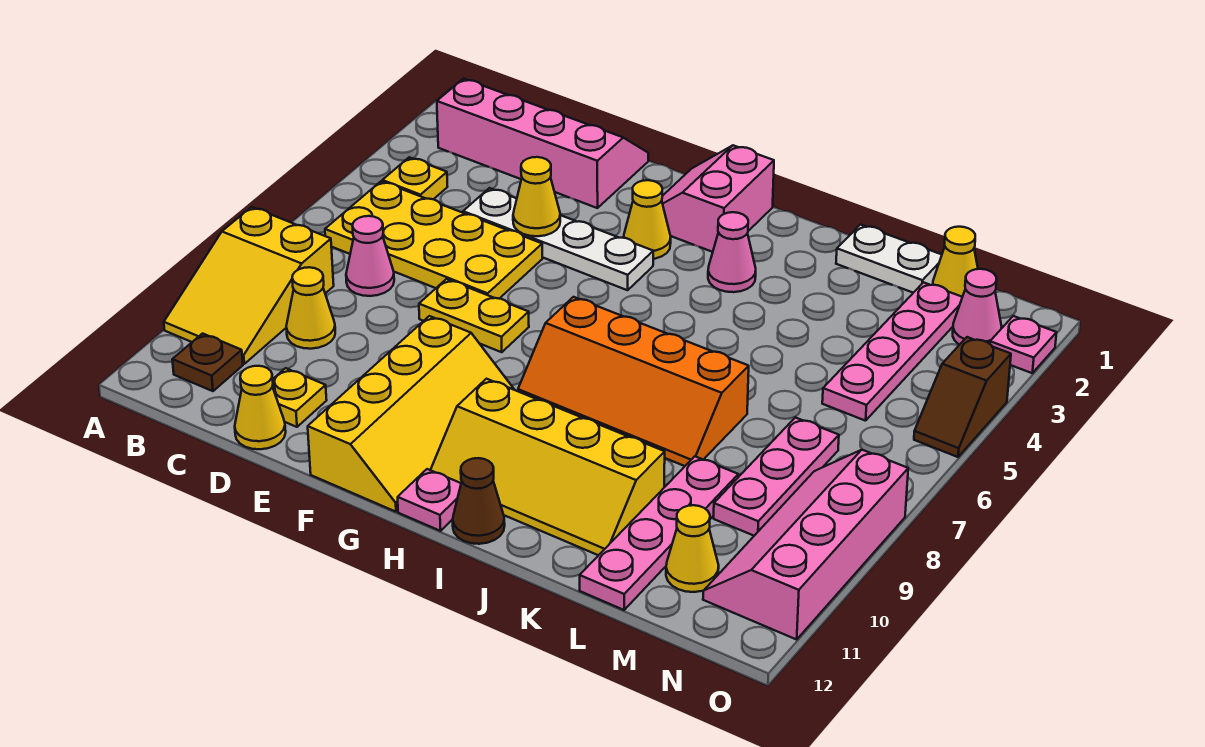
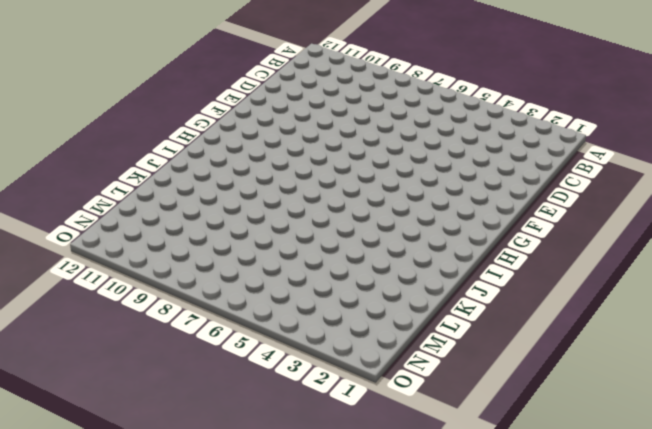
none -> yellow 2x3 slope [164,207,334,364]
none -> pink 2x4 slope [437,79,648,208]
none -> yellow 1x1 plate [382,157,447,199]
none -> yellow 2x4 plate [325,181,542,299]

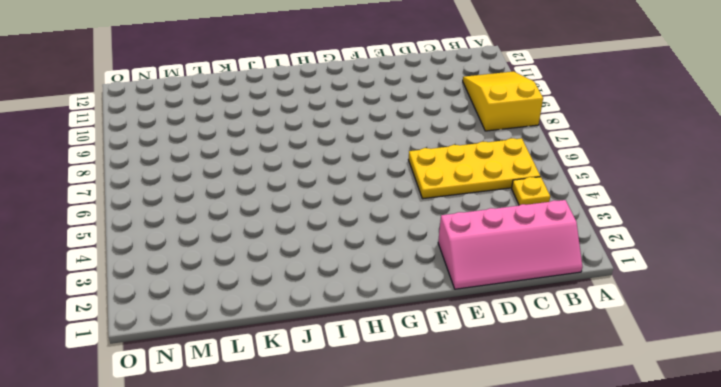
none -> brown 1x1 plate [172,334,243,391]
none -> pink 1x1 cone [346,216,394,296]
none -> yellow 1x1 cone [286,267,335,349]
none -> white 1x4 plate [463,188,653,290]

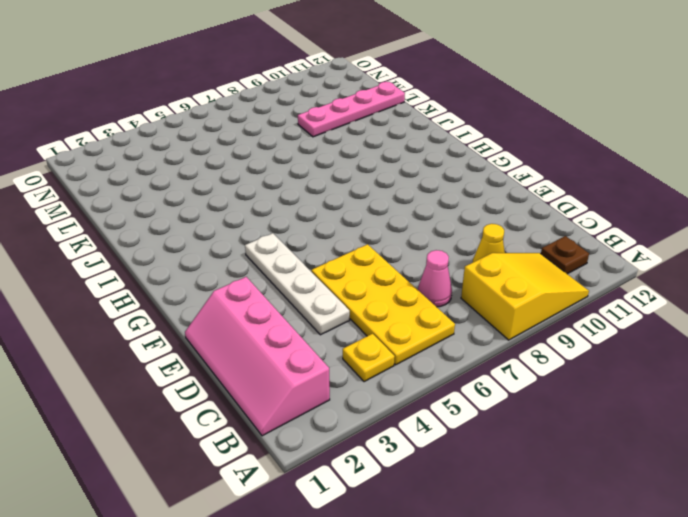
none -> yellow 1x1 plate [272,368,327,427]
none -> yellow 1x1 cone [235,366,286,449]
none -> yellow 1x2 plate [419,279,529,352]
none -> yellow 2x4 slope [308,316,514,512]

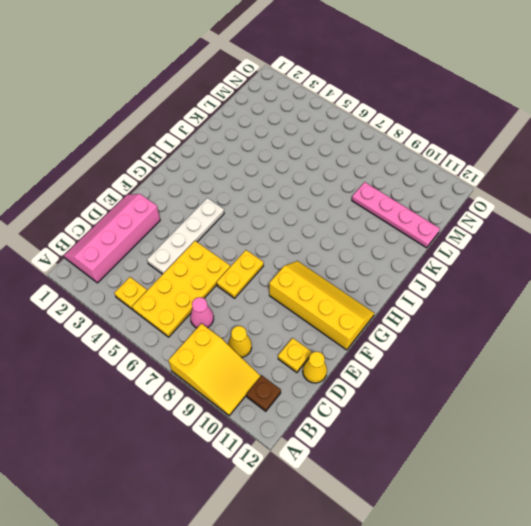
none -> pink 2x2 slope [662,145,774,252]
none -> yellow 1x1 cone [624,180,671,259]
none -> orange 2x4 slope [518,297,749,466]
none -> yellow 2x4 slope [431,379,665,555]

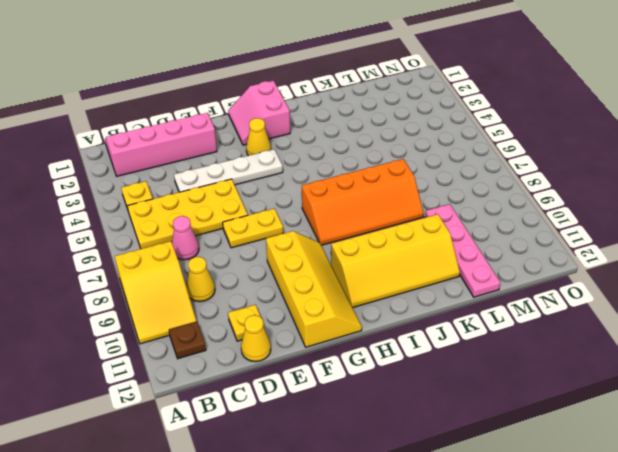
none -> pink 1x1 plate [398,469,461,531]
none -> pink 1x1 cone [708,212,756,292]
none -> brown 1x1 cone [453,458,505,544]
none -> white 1x2 plate [836,225,942,293]

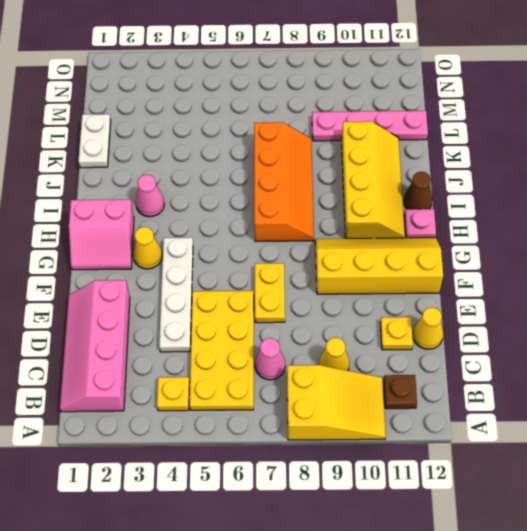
none -> yellow 1x1 cone [933,227,978,297]
none -> pink 1x4 plate [822,282,962,421]
none -> pink 1x3 plate [714,417,839,536]
none -> yellow 1x1 cone [666,505,719,592]

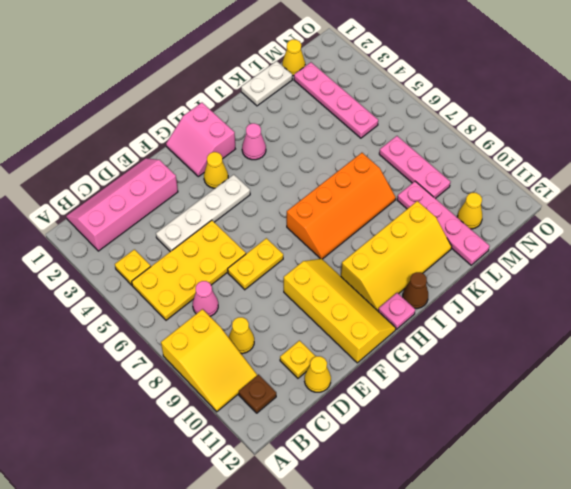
none -> pink 1x1 cone [953,269,1002,345]
none -> pink 2x4 slope [703,450,908,639]
none -> pink 1x1 plate [990,316,1057,373]
none -> brown 1x2 slope [914,337,1011,457]

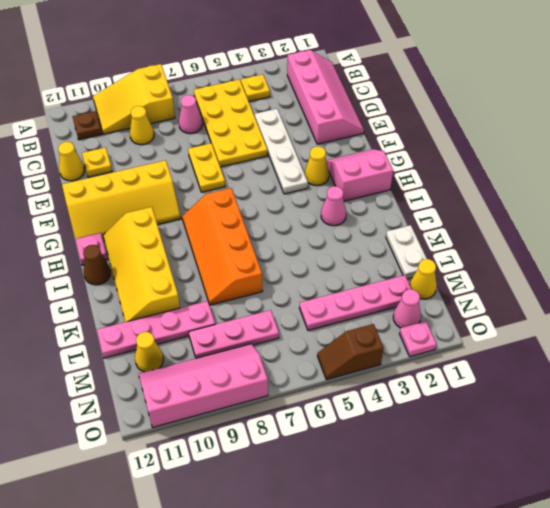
none -> yellow 1x1 cone [513,157,560,236]

